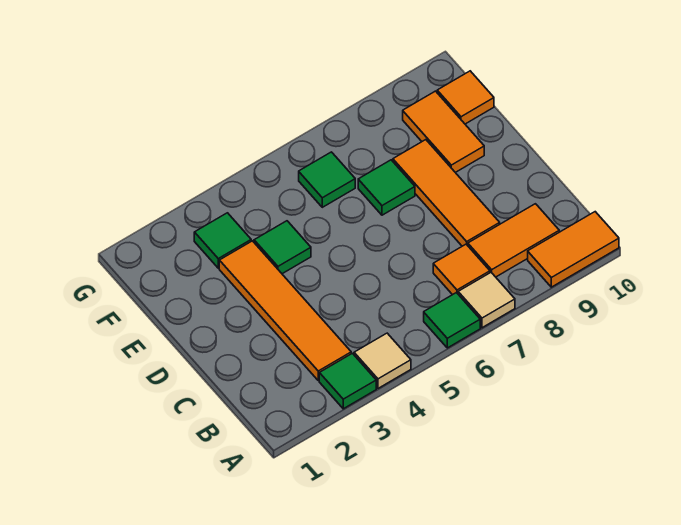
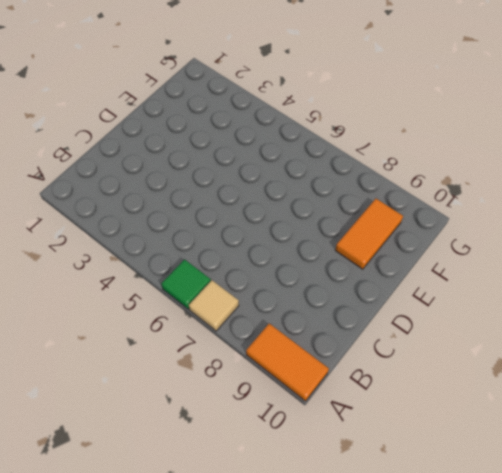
none -> green 1x1 tile [319,353,376,409]
none -> tan 1x1 tile [354,333,411,388]
none -> orange 1x4 tile [219,241,351,381]

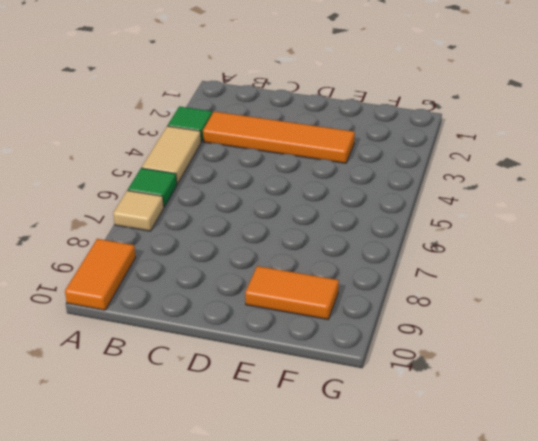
tan 1x2 tile [142,126,201,184] -> tan 1x1 tile [354,333,411,388]
none -> orange 1x1 tile [433,244,490,295]
none -> orange 1x2 tile [468,204,559,277]
none -> orange 1x3 tile [393,140,500,246]

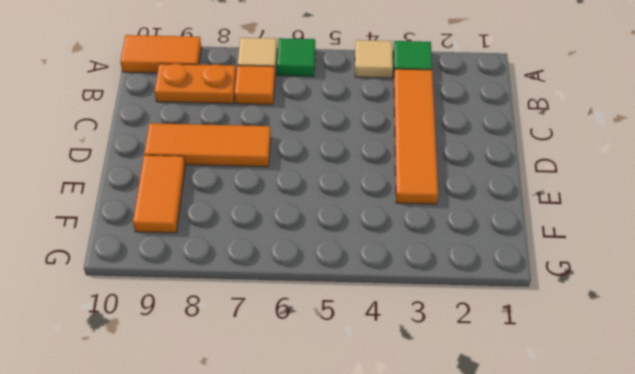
orange 1x2 plate [155,63,236,104] -> orange 1x2 tile [468,204,559,277]
orange 1x3 tile [144,123,271,167] -> orange 1x3 tile turned to [393,140,500,246]
none -> green 1x1 tile [254,221,311,274]
none -> green 1x1 tile [358,160,415,215]
none -> green 1x1 tile [194,213,251,268]

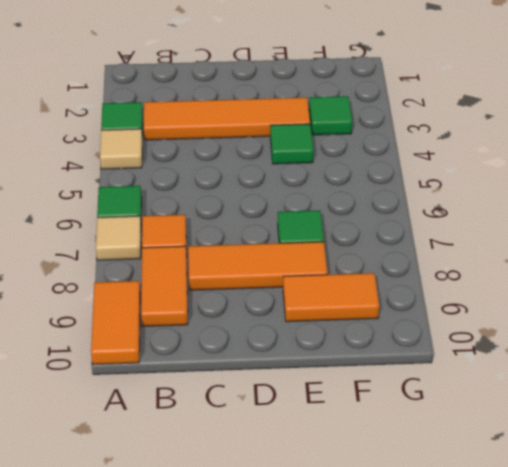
none -> green 1x1 tile [299,152,355,207]
none -> orange 1x1 tile [437,71,494,124]

